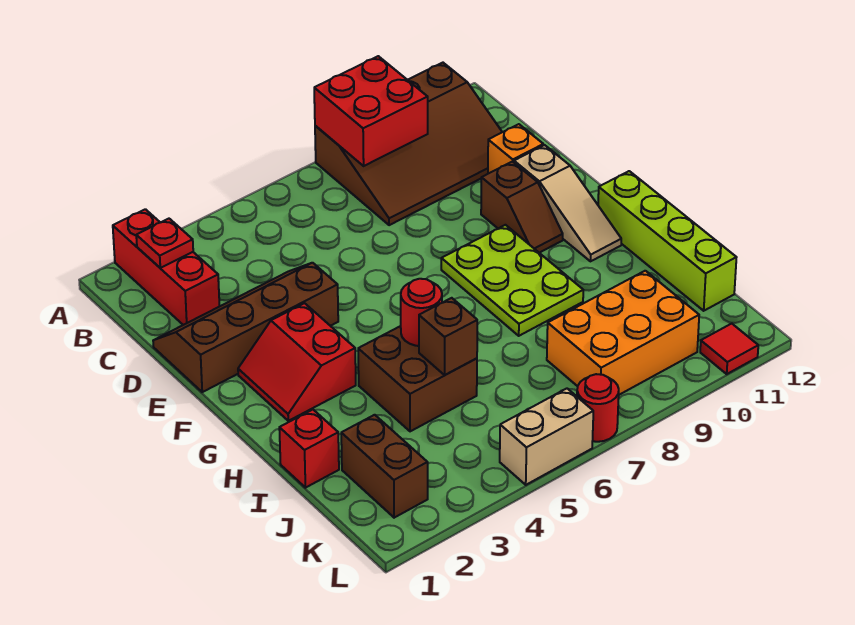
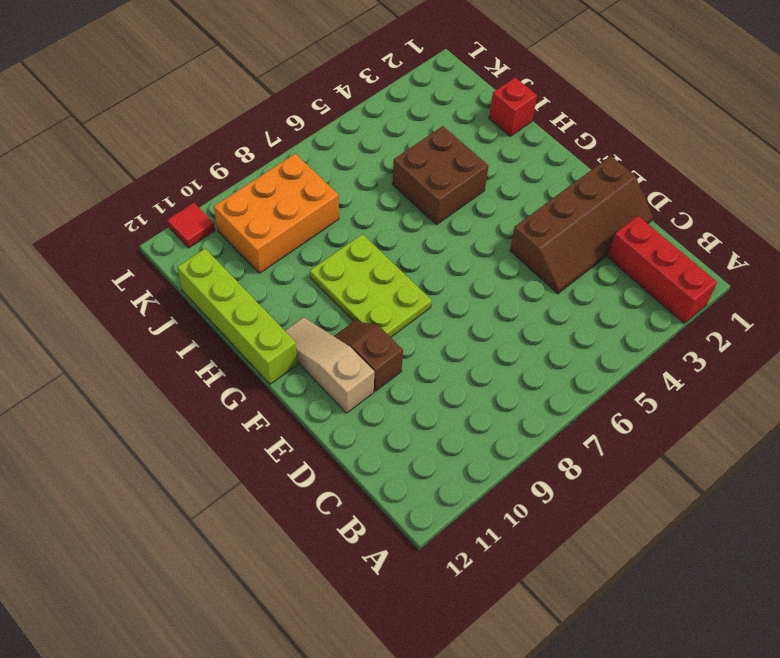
none -> brown 3x4 slope [315,63,502,225]
none -> orange 1x1 brick [488,124,543,174]
none -> red 2x2 slope [238,303,356,421]

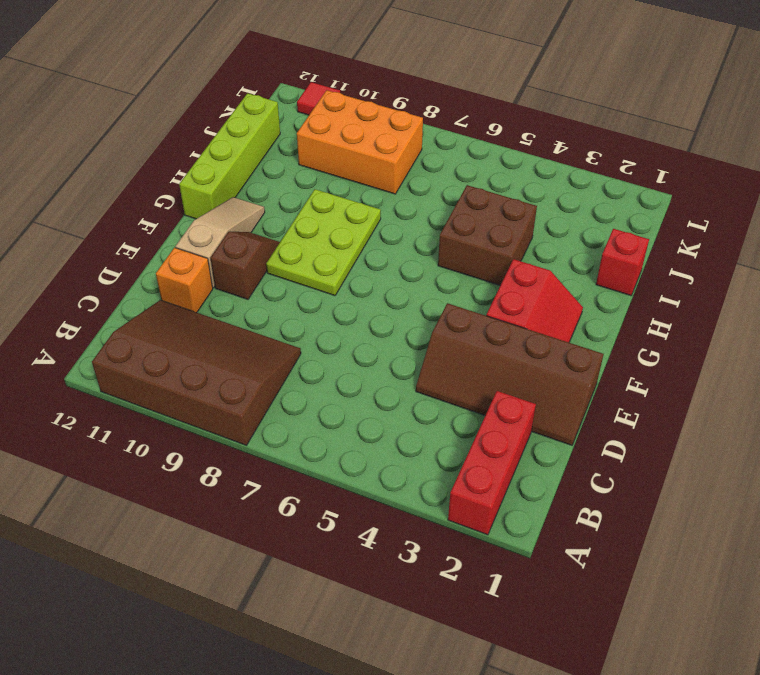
none -> brown 1x2 brick [341,415,428,518]
none -> tan 1x2 brick [500,388,593,485]
none -> red 1x1 round brick [577,374,619,442]

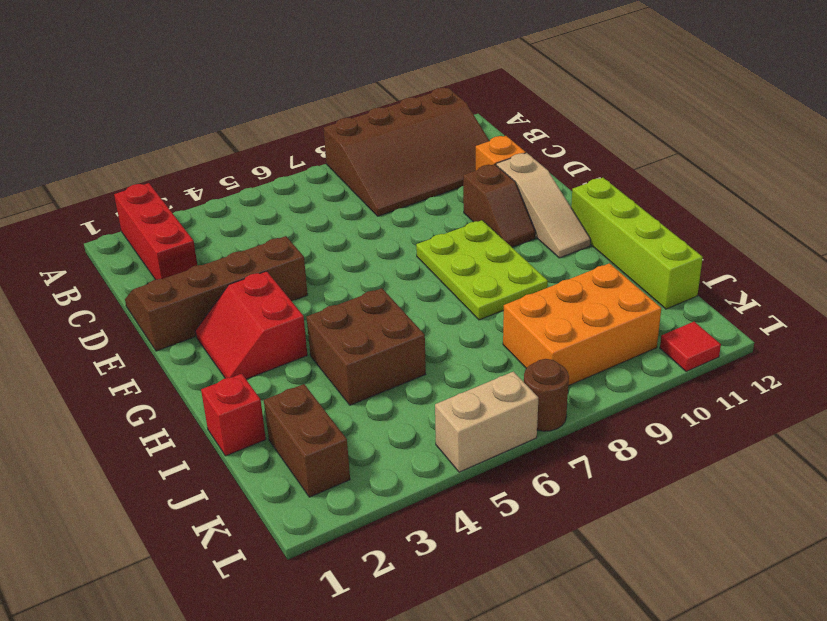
brown 1x1 round brick [524,359,569,431] -> red 1x1 round brick [577,374,619,442]
none -> red 2x2 brick [314,56,428,166]
none -> red 1x1 plate [136,219,193,268]
none -> red 1x1 round brick [401,279,442,346]

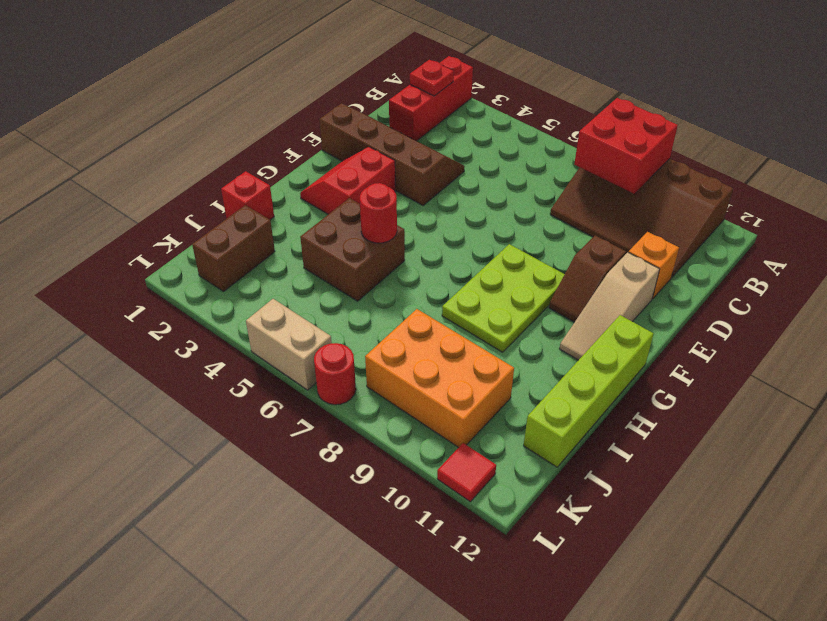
none -> brown 1x1 brick [419,298,477,375]

